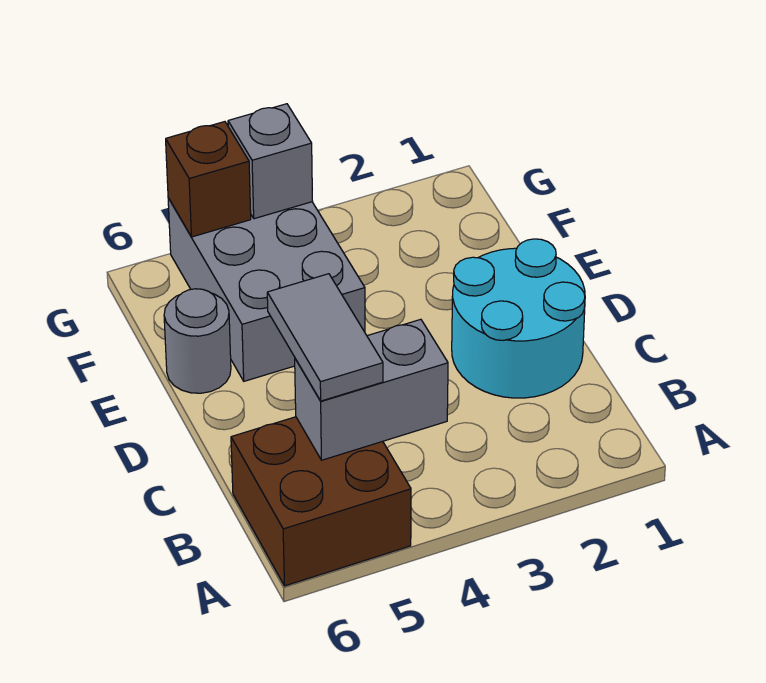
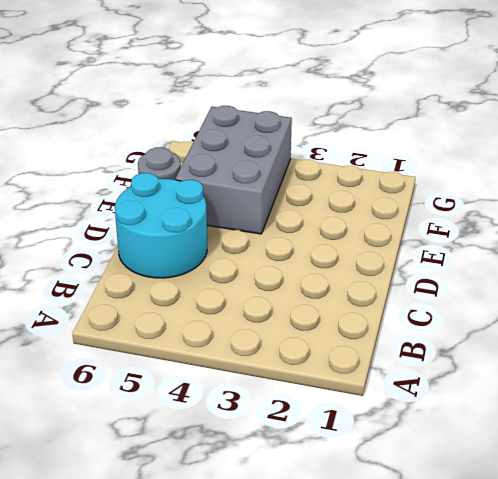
cyan 2x2 round brick [115,173,207,278] -> cyan 2x2 round brick moved to [452,239,585,398]
none -> brown 2x2 brick [231,417,411,586]
none -> grey 1x2 brick [295,319,448,460]

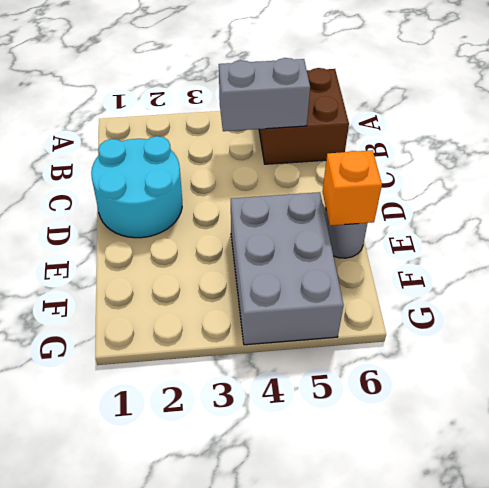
orange 1x1 brick [322,150,382,226] -> none
none -> grey 1x1 brick [228,104,313,219]
none -> brown 1x1 brick [166,122,251,237]

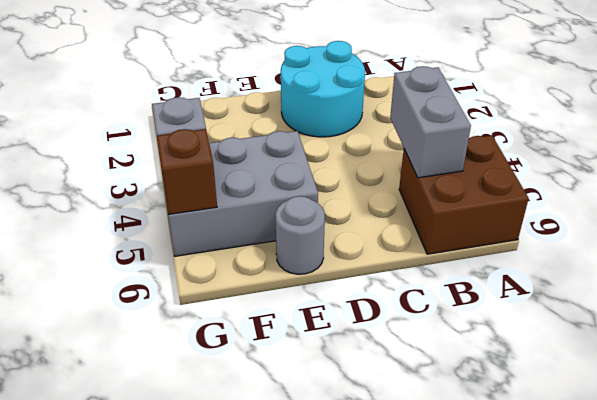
none -> grey 1x2 tile [267,274,383,401]

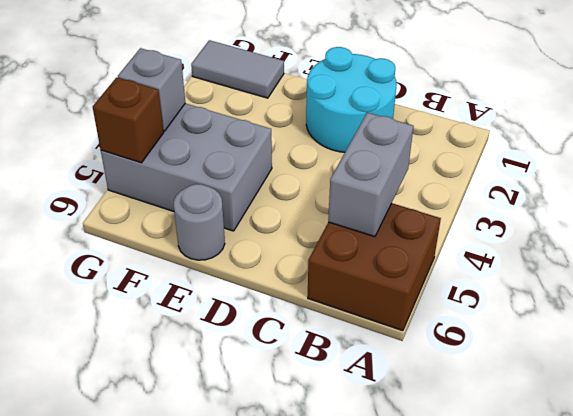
grey 1x2 tile [191,40,284,98] -> grey 1x2 tile moved to [267,274,383,401]

